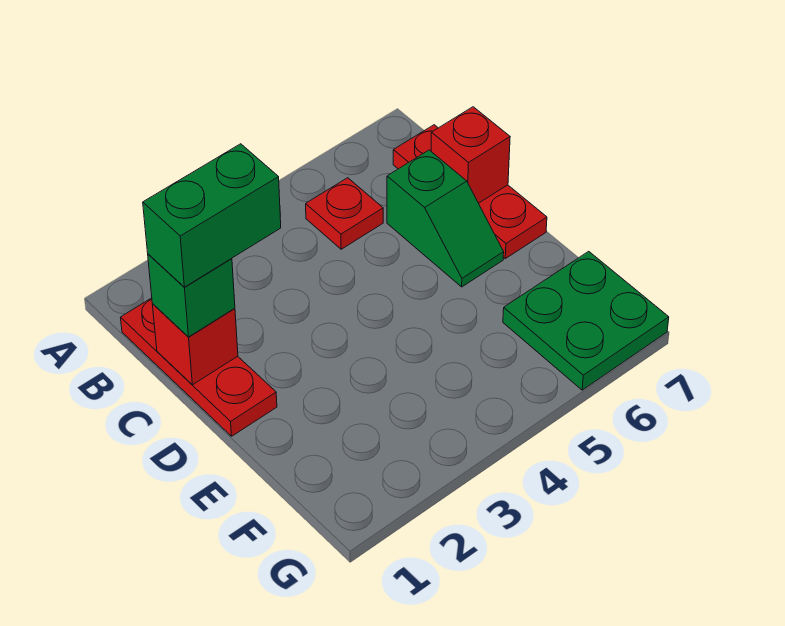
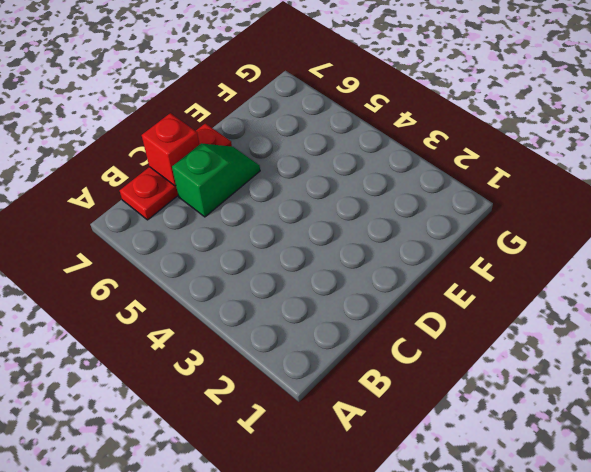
none -> red 1x3 plate [120,298,277,436]
none -> red 1x1 plate [306,178,383,249]

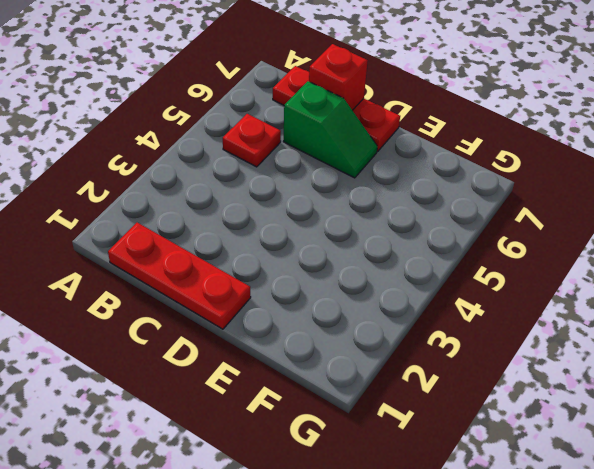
none -> green 2x2 plate [503,251,669,390]
none -> red 1x1 brick [152,304,238,385]

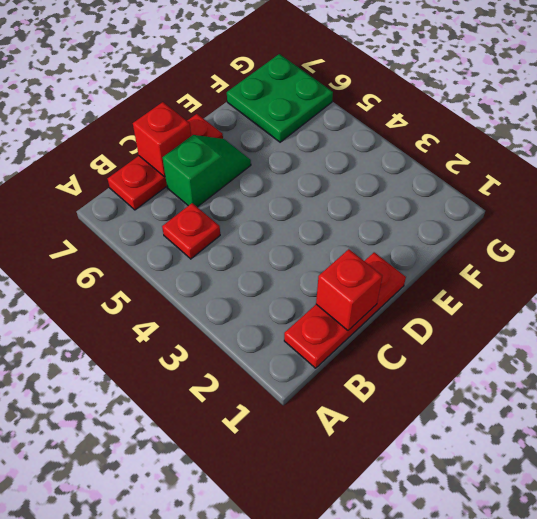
none -> green 1x1 brick [148,254,235,337]
none -> green 1x2 brick [143,144,281,287]

